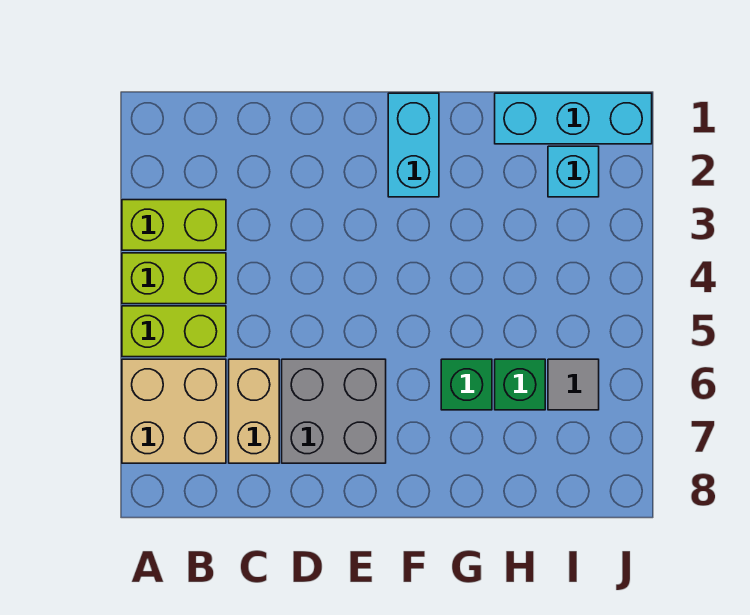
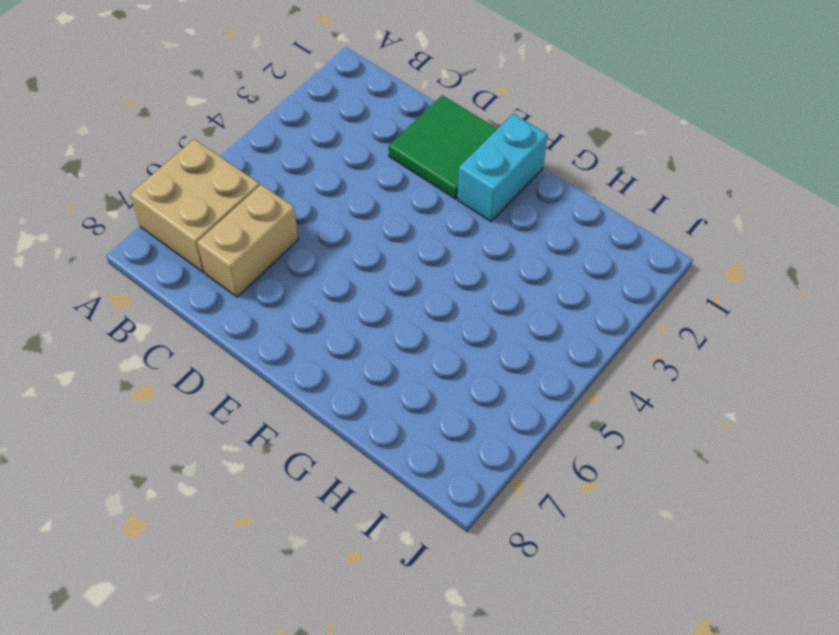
green 2x2 tile [389,95,497,199] -> none
none -> lime 1x2 brick [122,200,226,250]
none -> lime 1x2 brick [122,253,226,304]
none -> lime 1x2 brick [122,306,226,357]

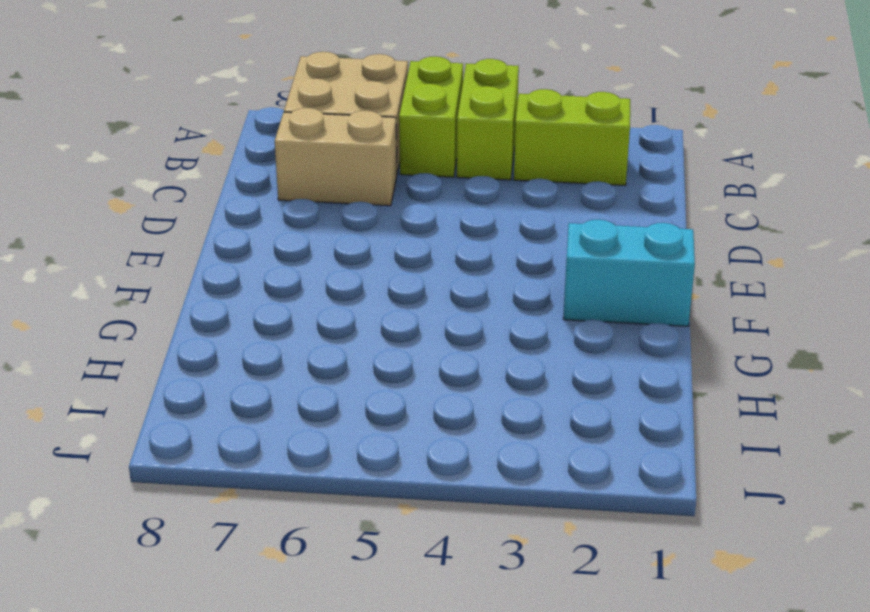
lime 1x2 brick [514,89,630,185] -> lime 1x2 brick turned to [122,200,226,250]
none -> grey 2x2 brick [282,359,386,463]
none -> green 1x1 brick [441,359,492,410]
none -> cyan 1x3 brick [495,93,652,144]

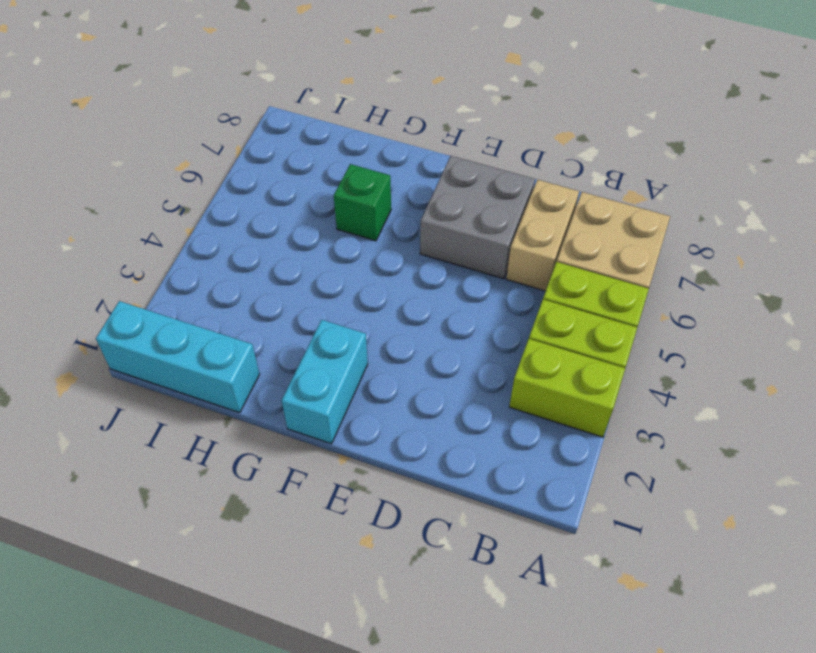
none -> green 1x1 brick [495,359,545,410]
none -> cyan 1x1 brick [548,146,599,197]
none -> grey 1x1 tile [548,359,599,410]

